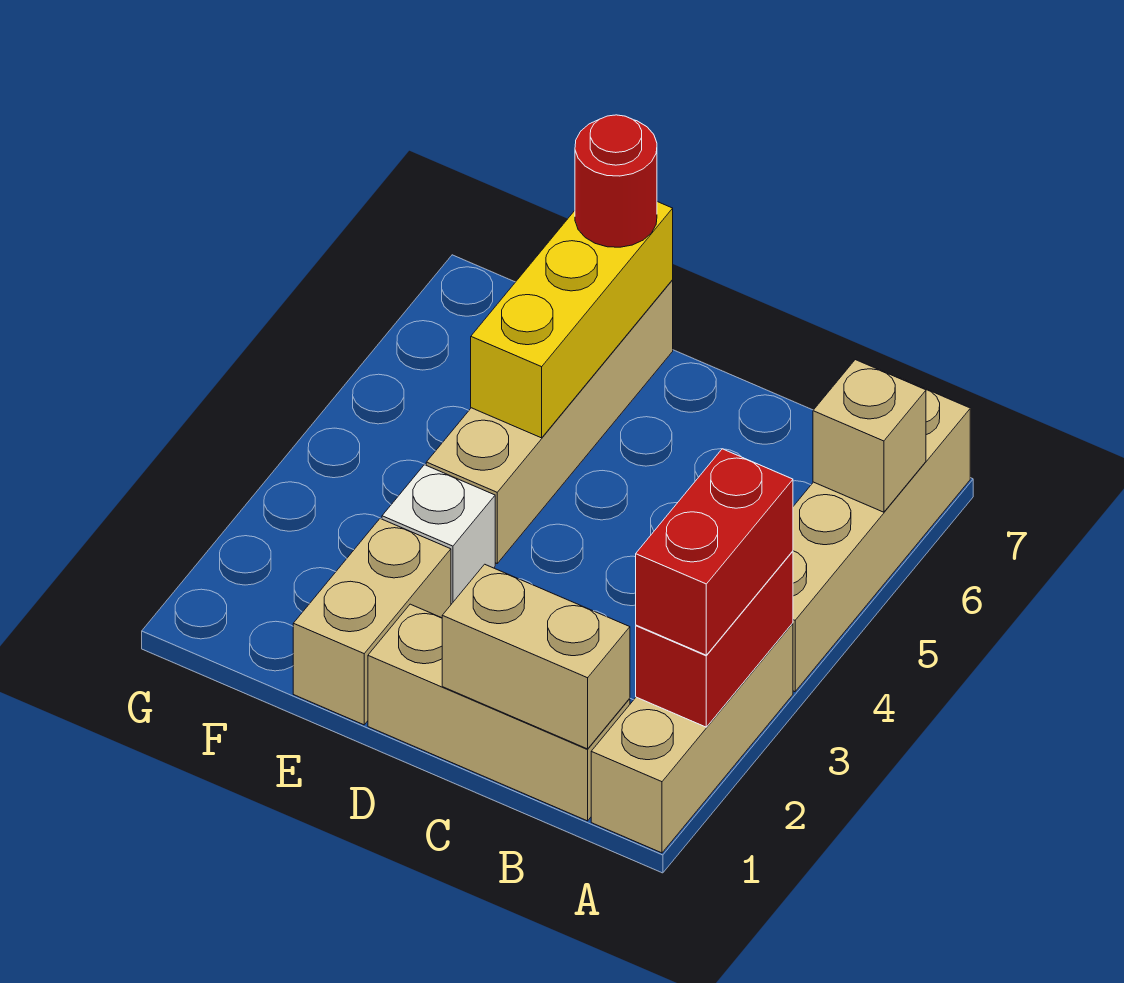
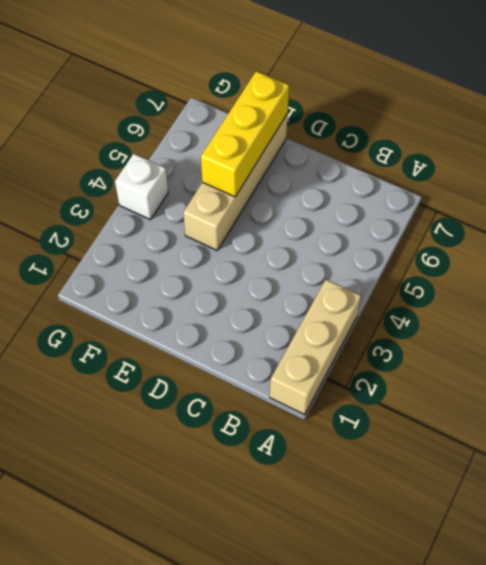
white 1x1 brick [115,154,168,219] -> white 1x1 brick moved to [382,465,495,604]
none -> tan 1x4 brick [793,378,970,692]
none -> tan 1x3 brick [368,604,630,821]
none -> tan 1x2 brick [293,518,451,725]

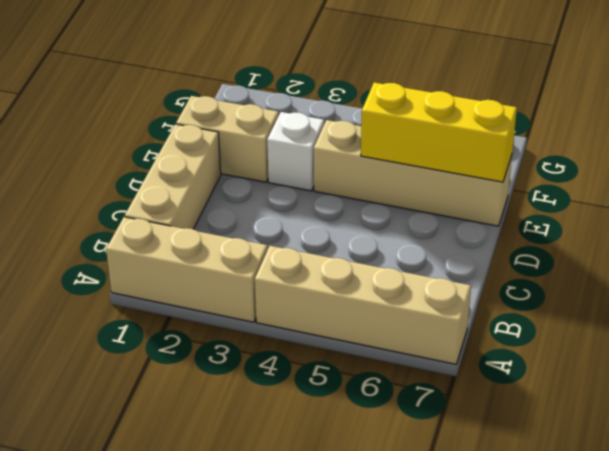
none -> red 1x2 brick [636,551,793,727]
none -> tan 1x1 brick [813,360,926,512]
none -> tan 1x2 brick [442,564,630,749]

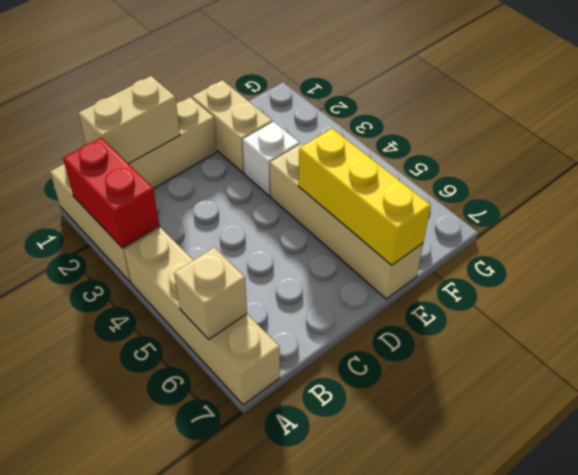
none -> red 1x2 brick [636,449,793,655]
none -> red 1x1 round brick [575,115,657,247]

